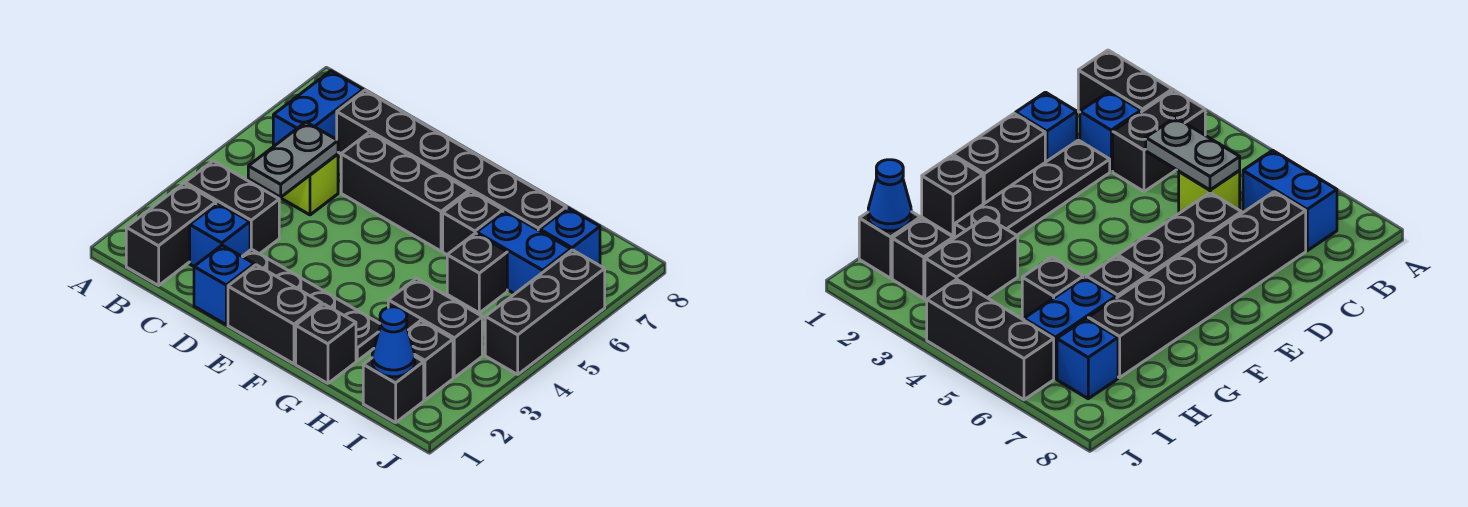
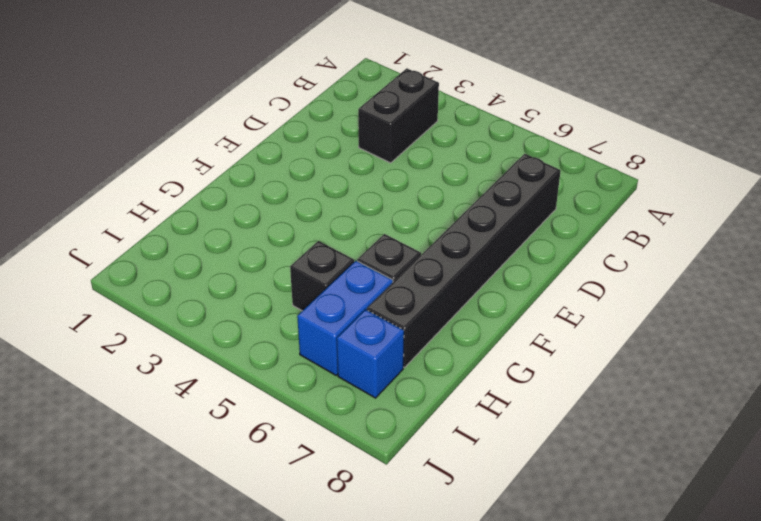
none -> black 1x2 brick [126,184,216,285]
none -> blue 1x2 brick [273,71,363,147]
none -> blue 1x1 brick [190,203,250,266]

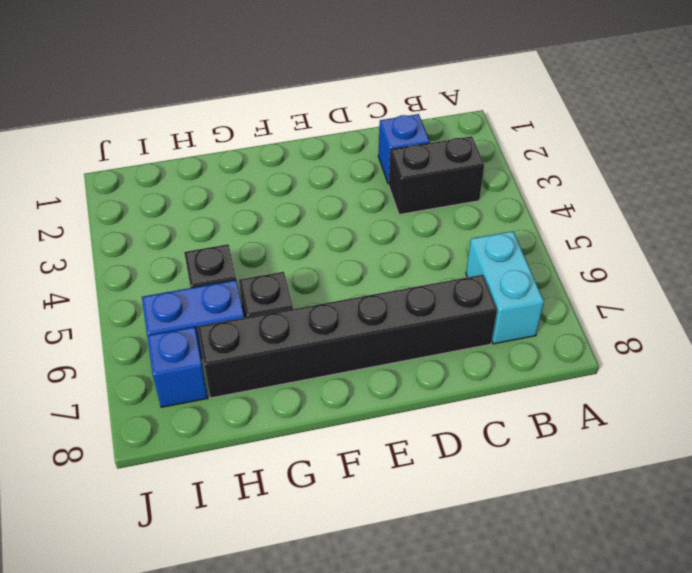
cyan 1x2 brick [466,231,544,344] -> blue 1x2 brick [273,71,363,147]
none -> black 1x2 brick [126,184,216,285]
none -> lime 1x1 brick [278,154,338,215]
none -> blue 1x1 brick [194,245,254,324]

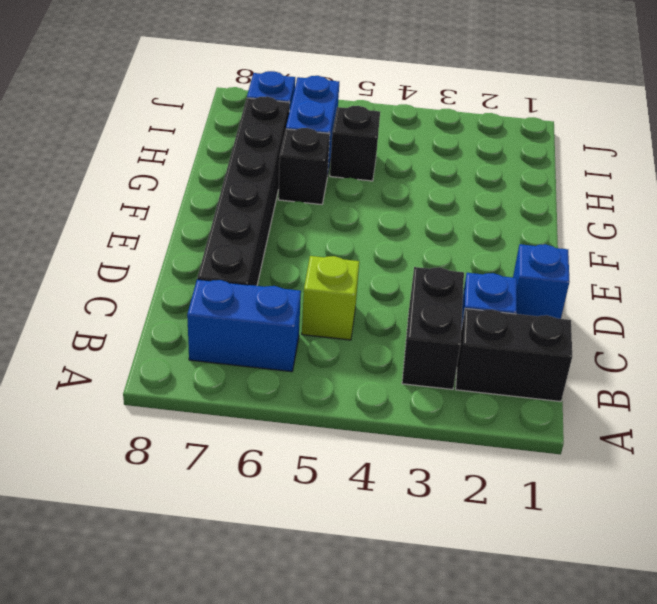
none -> black 1x4 plate [242,249,381,361]
none -> black 1x3 brick [341,132,469,251]
none -> black 1x2 brick [228,265,322,364]

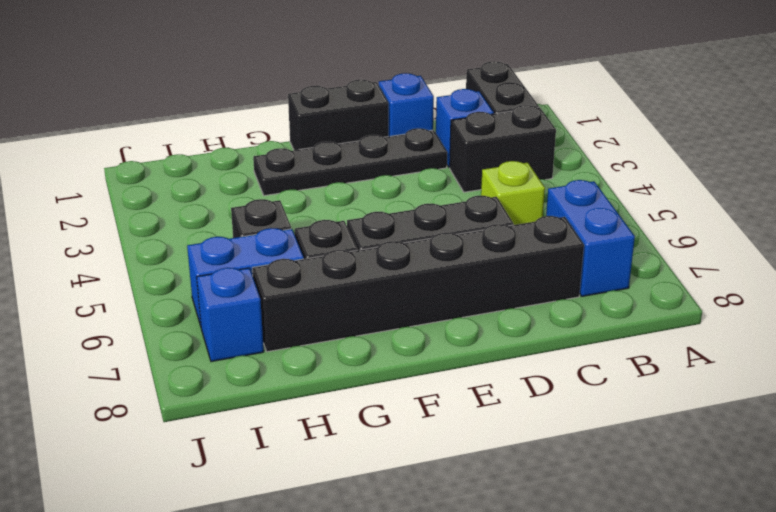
none -> black 1x1 brick [296,304,356,383]
none -> black 1x2 brick [388,278,482,377]
none -> black 1x1 brick [363,357,424,423]

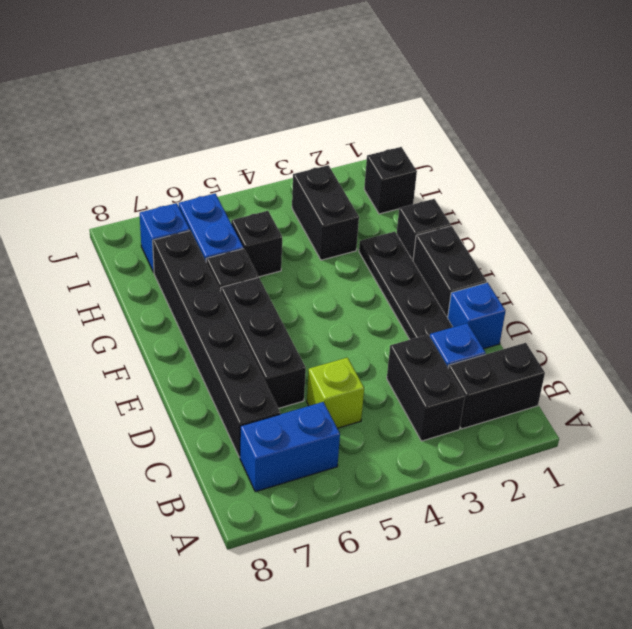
none -> black 1x1 brick [408,321,453,400]
none -> black 1x3 brick [485,250,605,374]
none -> grey 1x2 plate [248,122,338,197]

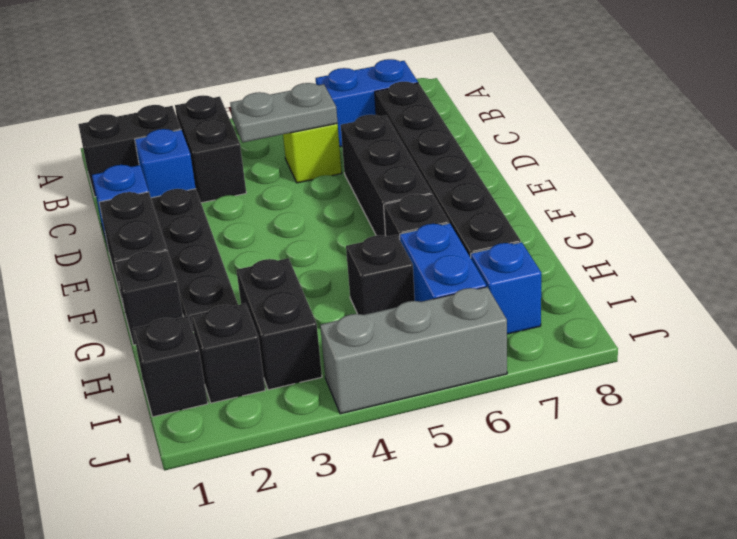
grey 1x3 brick [320,287,507,414] -> black 1x3 brick [485,250,605,374]
none -> blue 1x1 cone [372,307,415,377]

